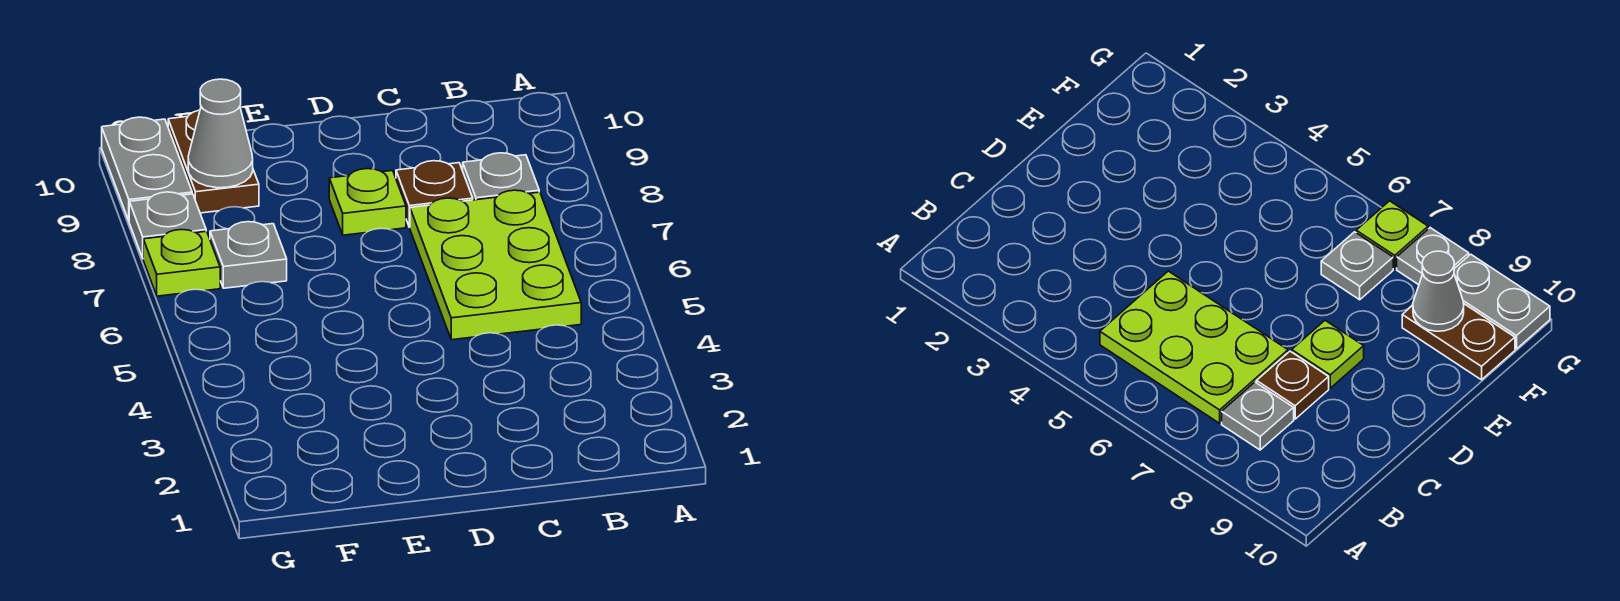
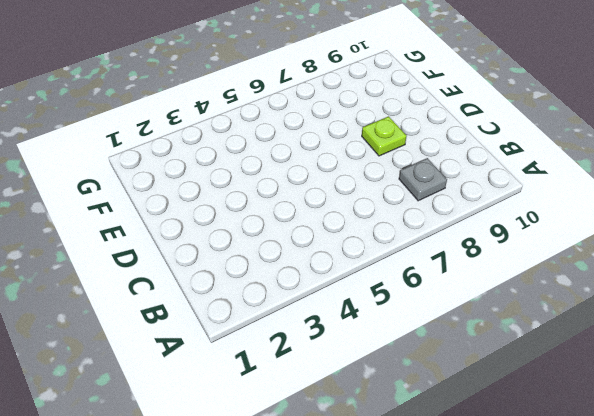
none -> lime 2x3 plate [410,190,581,340]
none -> brown 1x1 plate [396,161,473,227]

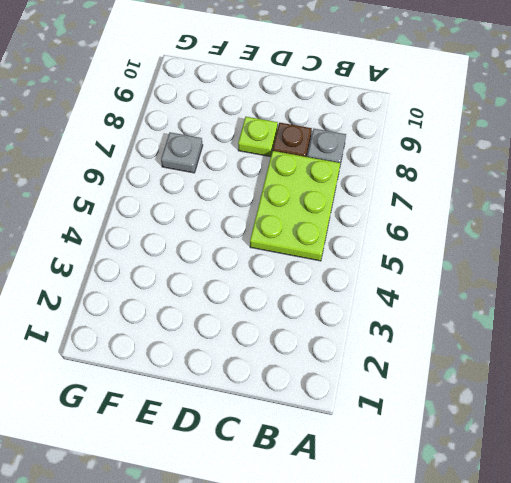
none -> brown 1x2 plate [168,110,259,213]
none -> lime 1x1 plate [143,230,220,296]

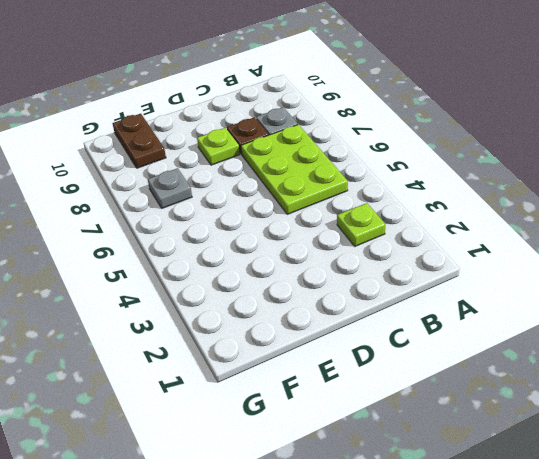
lime 1x1 plate [337,203,385,246] -> lime 1x1 plate moved to [143,230,220,296]
none -> grey 1x1 plate [129,192,206,258]
none -> grey 1x2 plate [102,117,192,220]

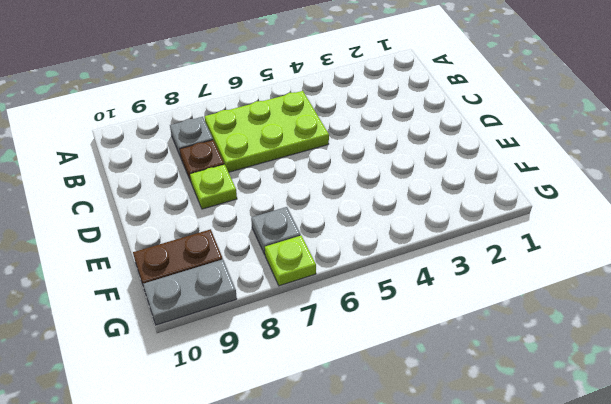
none -> grey 1x1 plate [129,192,206,258]
none -> grey 1x1 cone [188,79,253,188]

